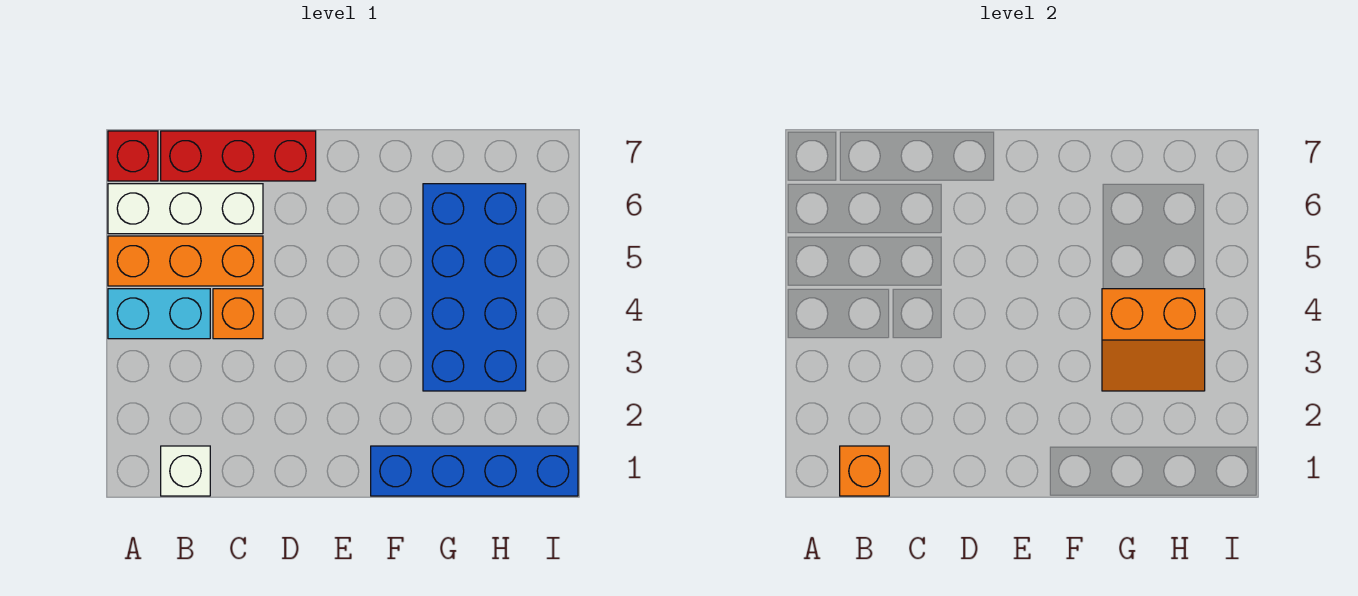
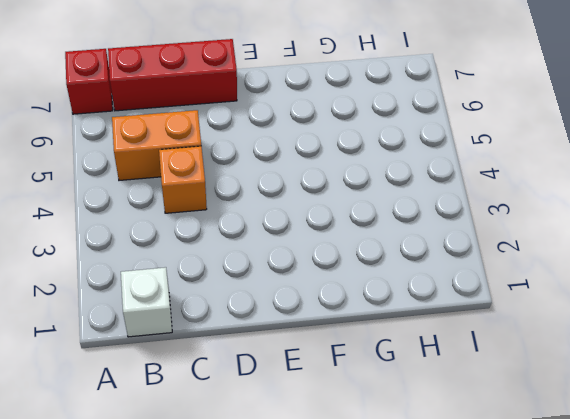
orange 1x2 brick [112,110,201,180] -> orange 1x3 brick [108,236,263,286]
none -> cyan 1x2 brick [108,289,210,339]
none -> white 1x3 brick [108,184,263,234]

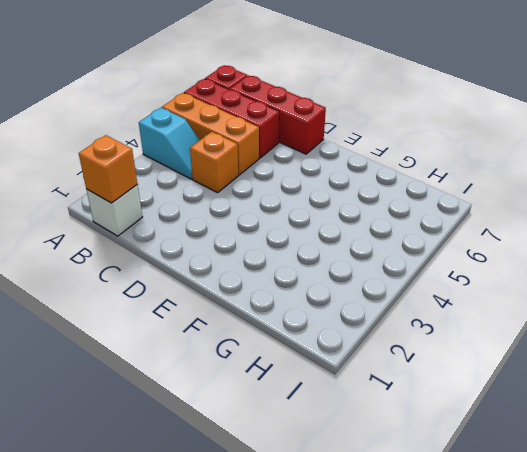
cyan 1x2 slope [139,108,200,179] -> cyan 1x2 brick [108,289,210,339]
red 1x3 brick [184,79,279,158] -> white 1x3 brick [108,184,263,234]
none -> blue 1x4 brick [371,446,578,496]
none -> blue 2x4 brick [423,184,526,391]

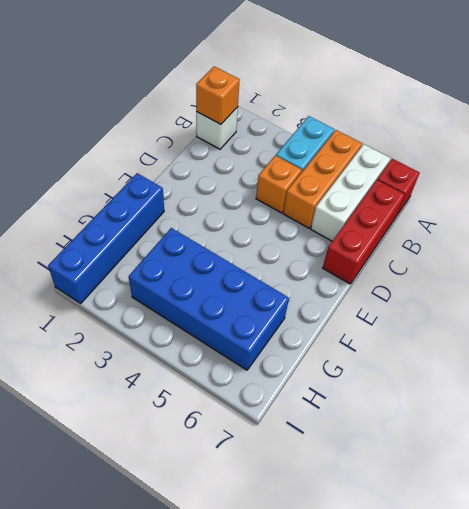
none -> orange 2x2 slope [1102,289,1205,391]

